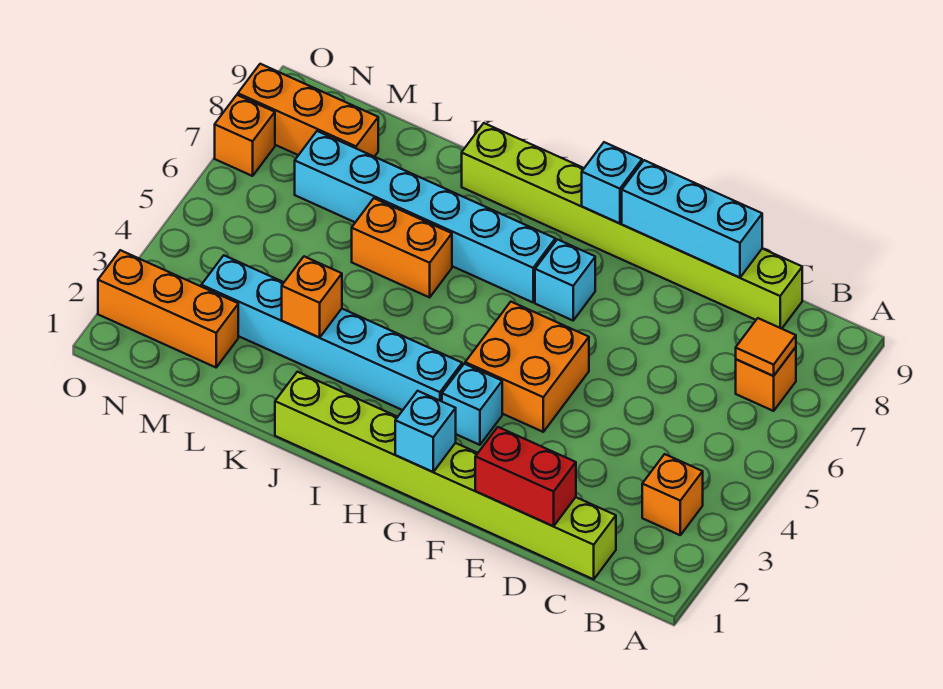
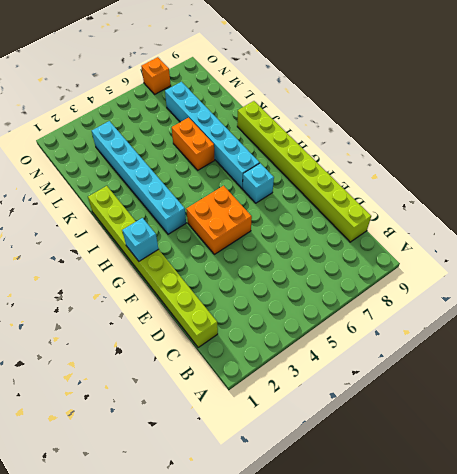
none -> orange 1x1 brick [642,454,703,535]
none -> orange 1x1 brick [736,347,796,411]
none -> cyan 1x1 brick [442,364,502,445]

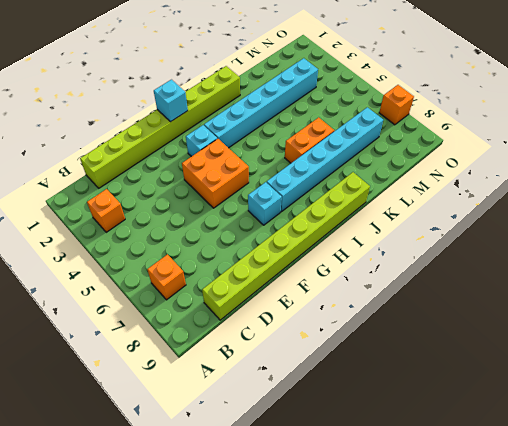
none -> orange 1x3 brick [98,250,238,367]
none -> orange 1x3 brick [238,64,378,157]
none -> orange 1x1 tile [736,318,796,376]

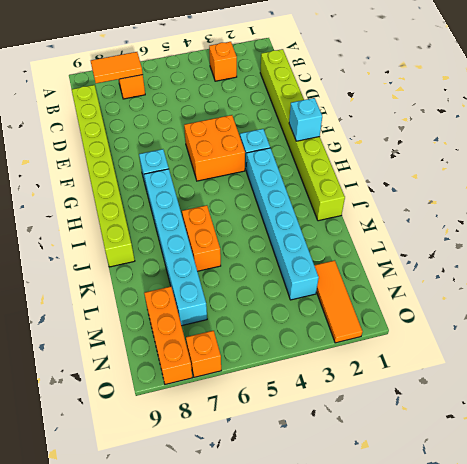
orange 1x2 tile [91,52,143,83] -> orange 1x1 tile [736,318,796,376]
orange 1x3 tile [314,260,362,343] -> orange 1x3 brick [98,250,238,367]
none -> red 1x2 brick [475,427,576,526]
none -> cyan 1x3 brick [622,160,762,277]
none -> cyan 1x1 brick [582,142,642,224]

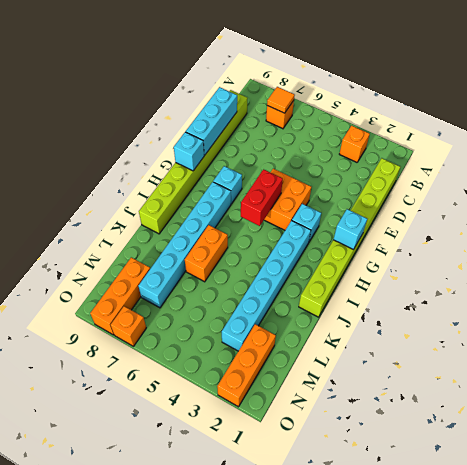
red 1x2 brick [241,169,283,226] -> red 1x2 brick moved to [475,427,576,526]
none -> orange 1x1 brick [282,256,342,338]

